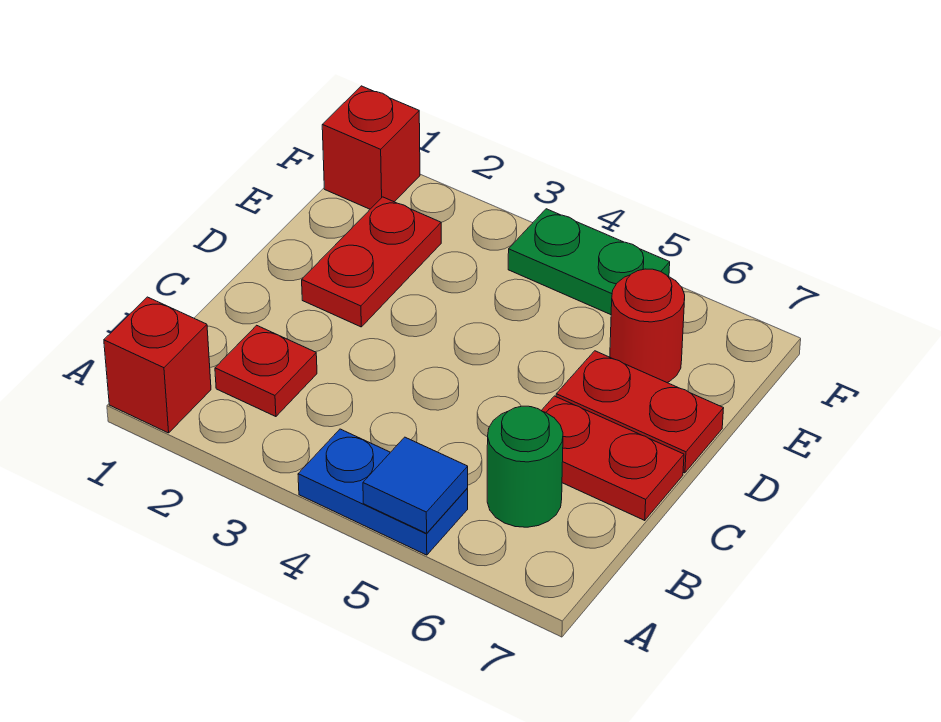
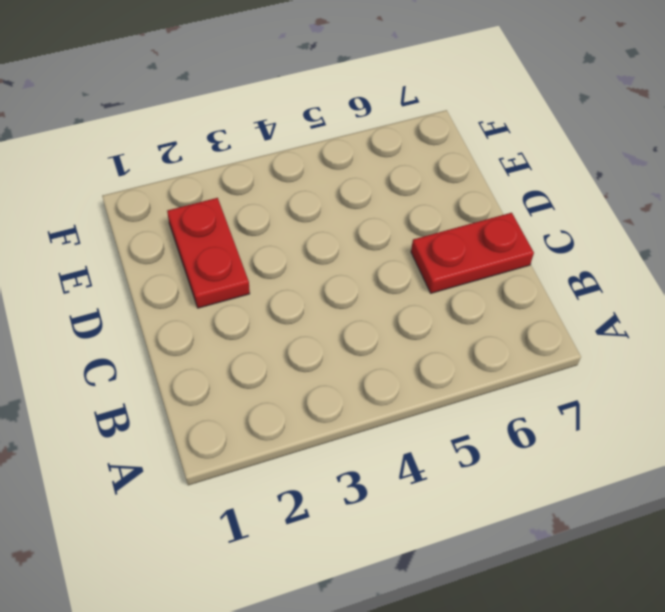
none -> red 1x1 brick [104,297,211,433]
none -> blue 1x2 plate [298,429,468,555]

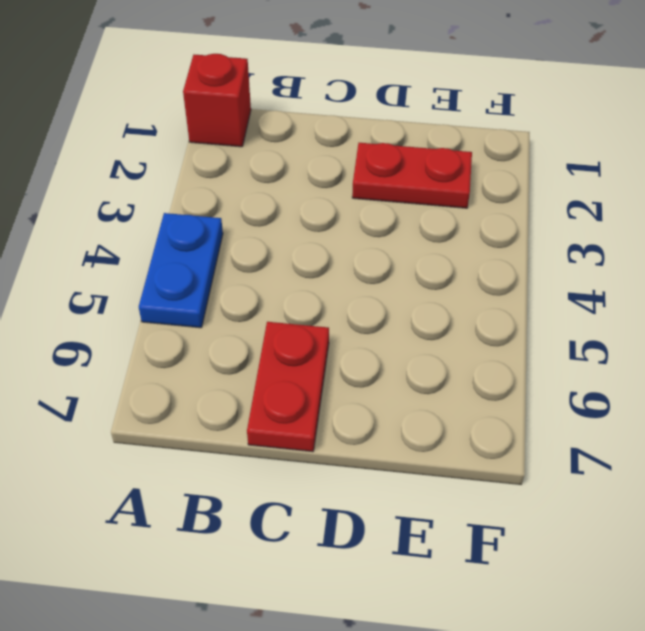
none -> red 1x1 plate [215,325,317,417]
none -> green 1x1 round brick [487,406,563,527]

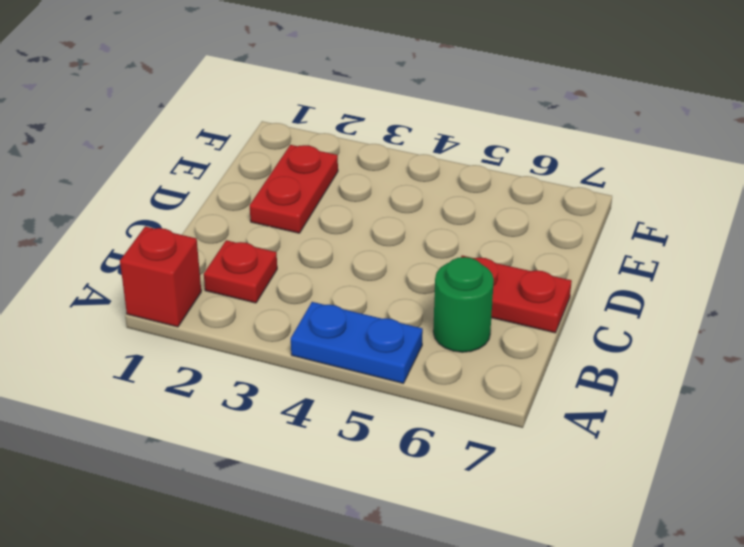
none -> red 1x2 plate [556,351,724,473]
none -> red 1x1 round brick [610,269,685,382]

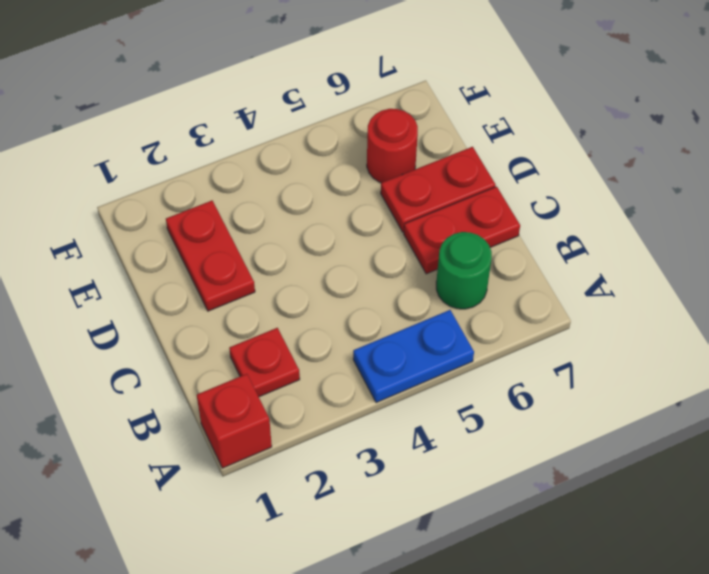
none -> red 1x1 brick [322,86,420,209]
none -> green 1x2 plate [508,209,670,315]

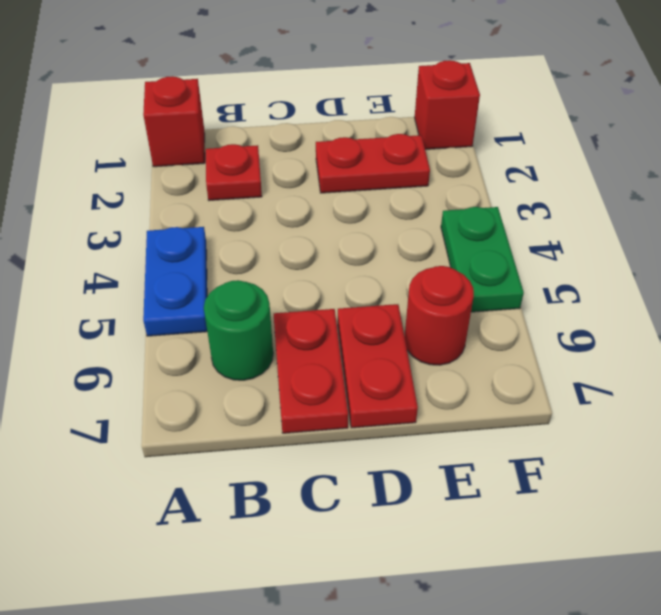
none -> blue 1x1 tile [363,437,468,533]

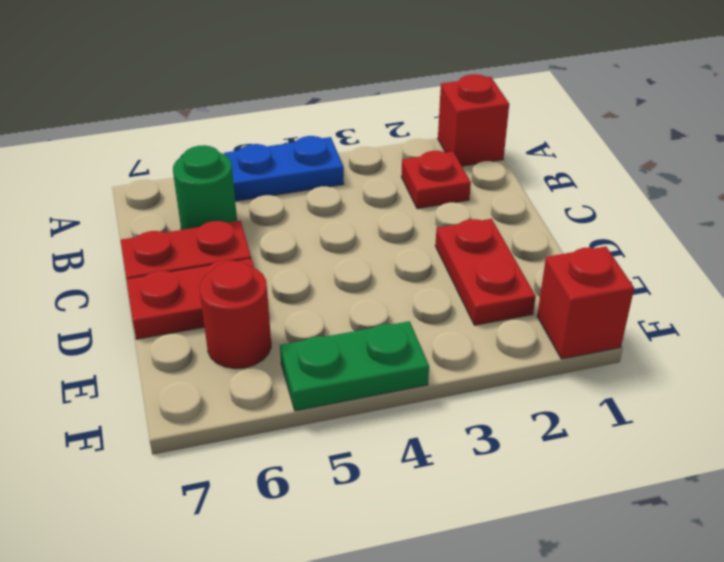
none -> blue 1x1 tile [363,437,468,533]

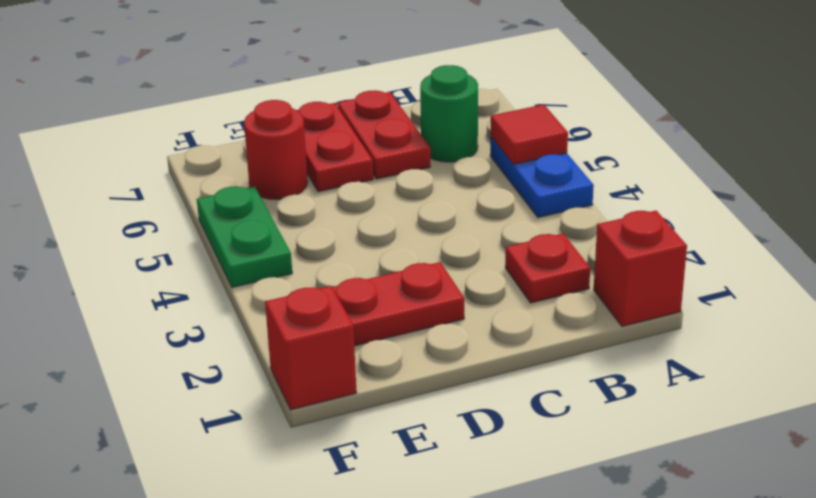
red 1x1 tile [491,104,568,164] -> blue 1x1 tile [363,437,468,533]

